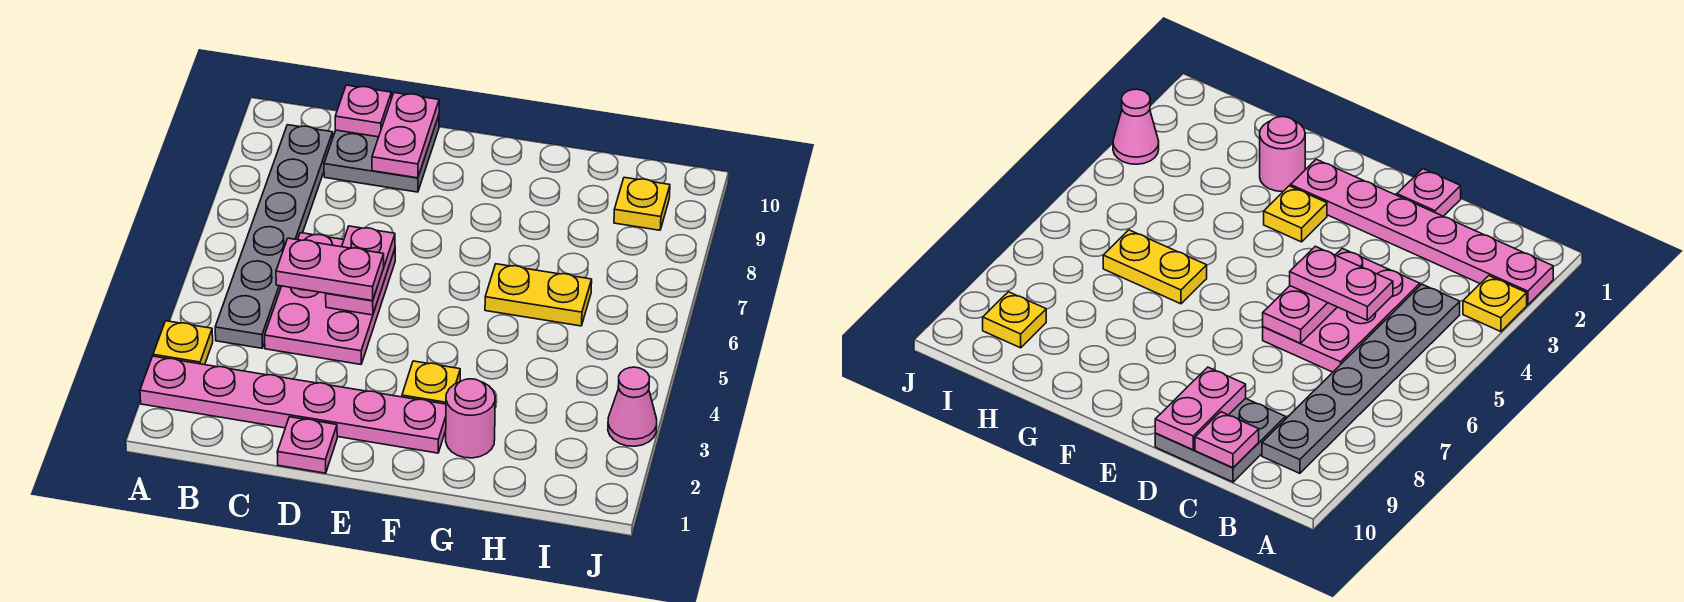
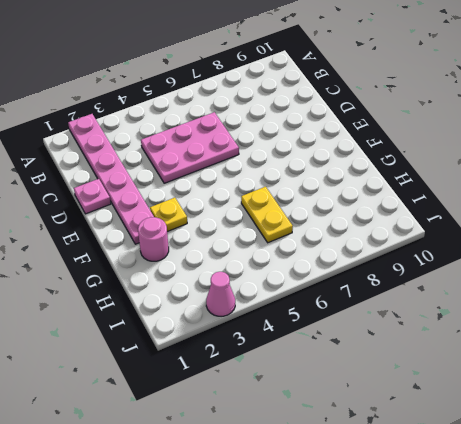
none -> yellow 1x1 plate [153,321,213,365]
none -> grey 1x6 plate [215,125,333,348]
none -> grey 2x2 plate [324,116,439,192]

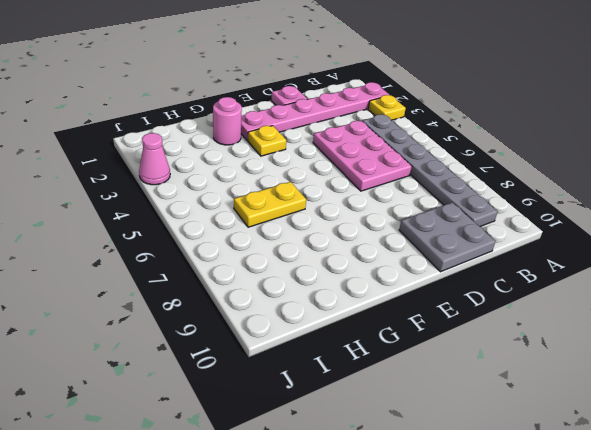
none -> yellow 1x1 plate [614,177,670,230]
none -> pink 1x1 plate [335,85,391,137]
none -> pink 1x2 plate [326,226,395,315]

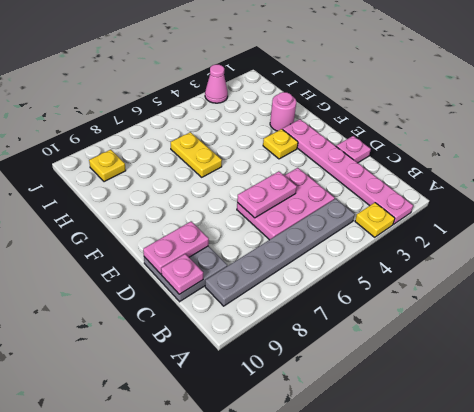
none -> pink 1x2 plate [276,238,384,301]

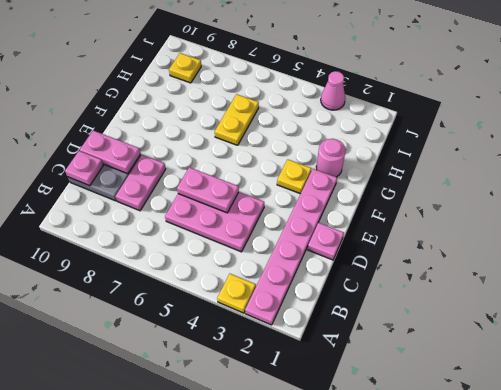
pink 1x2 plate [116,155,166,211] -> pink 1x2 plate moved to [276,238,384,301]
none -> grey 1x6 plate [215,125,333,348]

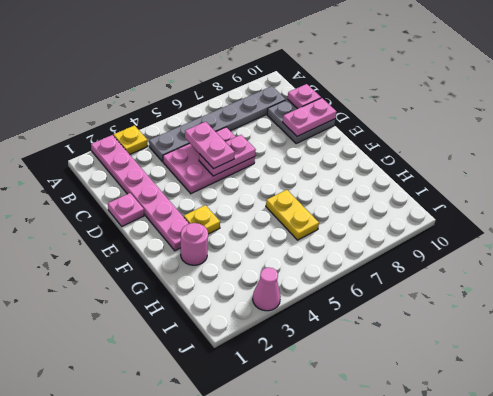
none -> yellow 1x1 plate [614,177,670,230]

